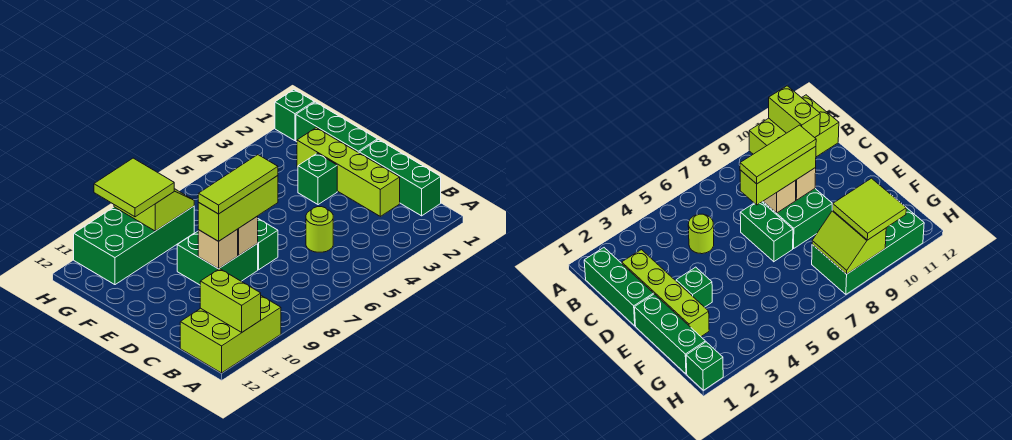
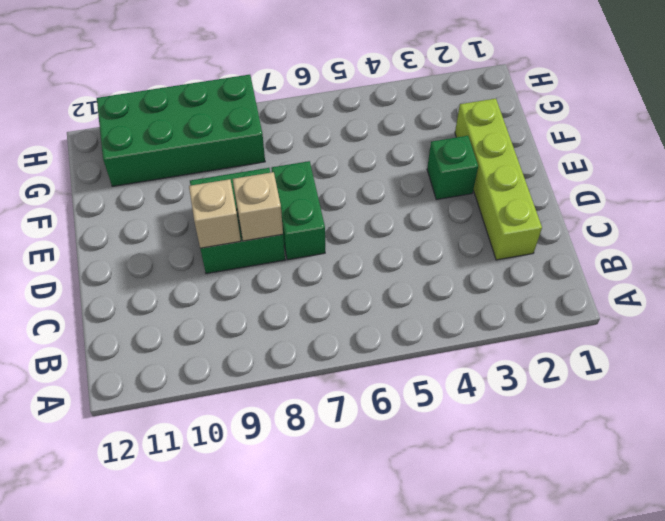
none -> lime 2x3 brick [180,296,281,373]
none -> green 1x3 brick [359,140,441,216]
none -> lime 1x1 round brick [306,207,333,252]

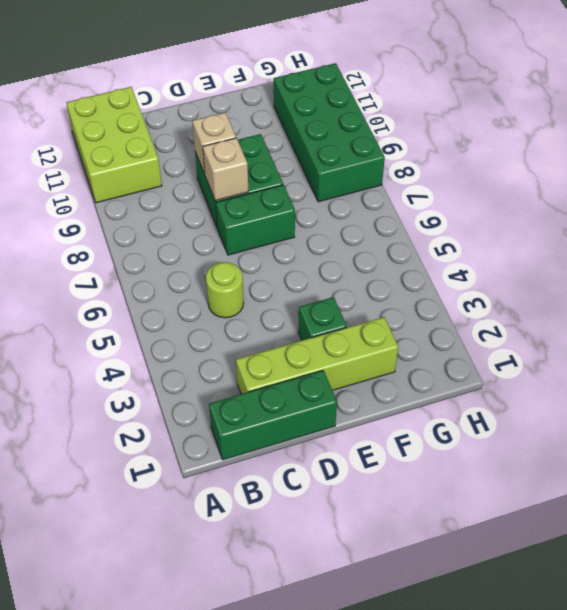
none -> green 1x3 brick [296,102,377,153]
none -> green 1x1 brick [275,90,314,141]
none -> lime 1x2 brick [200,269,261,333]

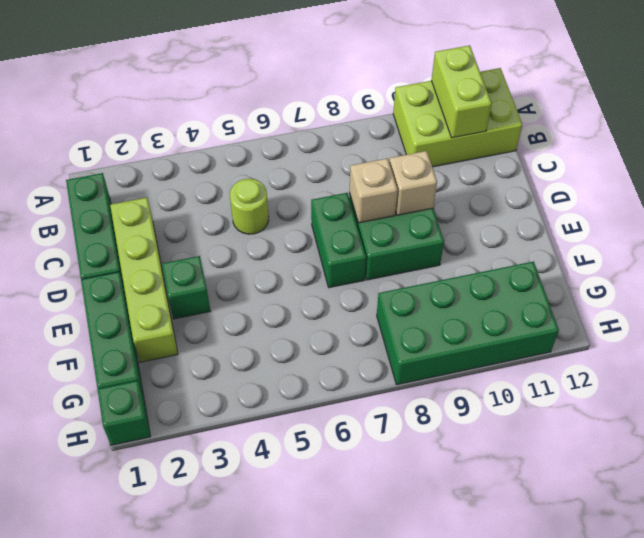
none -> lime 2x2 slope [114,189,194,231]
none -> lime 1x3 brick [198,176,278,241]
none -> lime 2x2 tile [94,158,174,217]

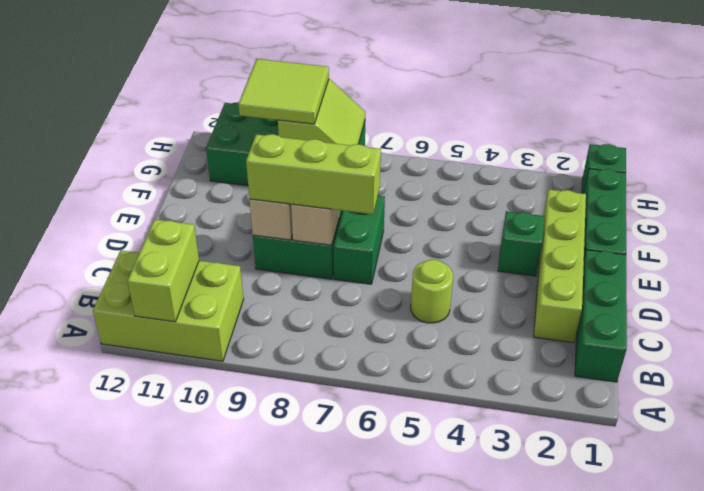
none -> lime 1x3 tile [198,155,278,214]

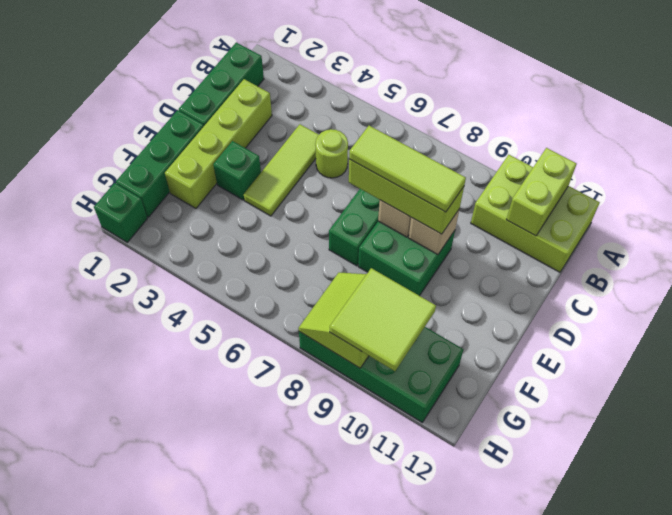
lime 1x3 tile [244,124,319,216] -> none

